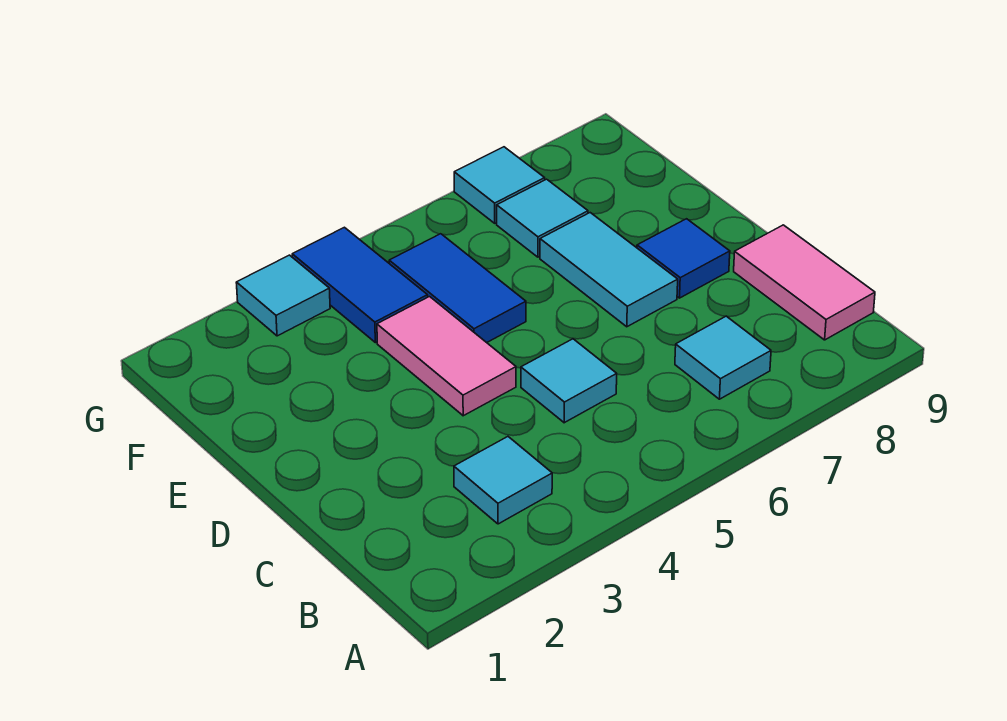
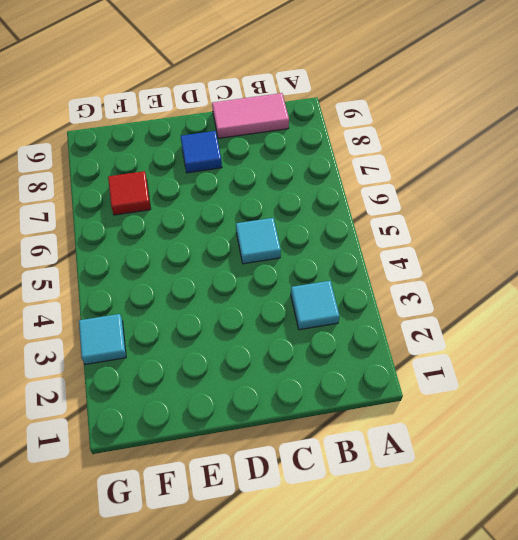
red 1x1 tile [108,171,151,215] -> cyan 1x1 tile [497,179,588,257]
none -> cyan 1x1 tile [675,316,771,399]
none -> pink 1x2 tile [377,297,516,416]
none -> cyan 1x2 tile [540,213,678,327]

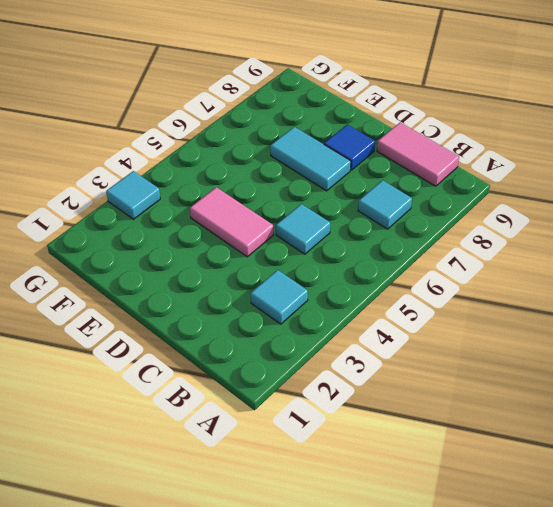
none -> blue 1x2 tile [389,234,526,343]
none -> blue 1x2 tile [292,227,428,343]
none -> cyan 1x1 tile [497,179,588,257]

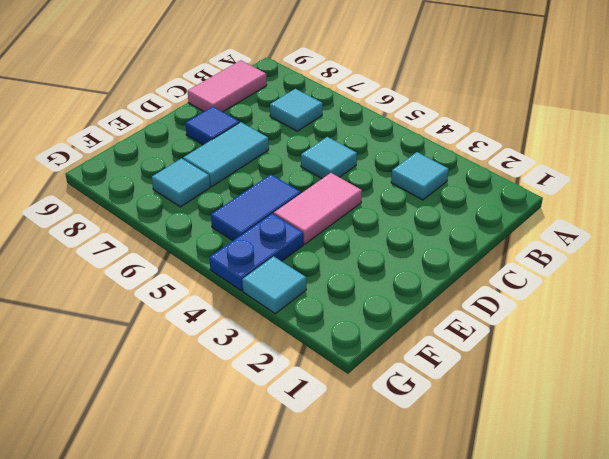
blue 1x2 plate [209,214,303,291] -> blue 1x2 tile [292,227,428,343]
none -> cyan 1x1 tile [454,147,545,223]

